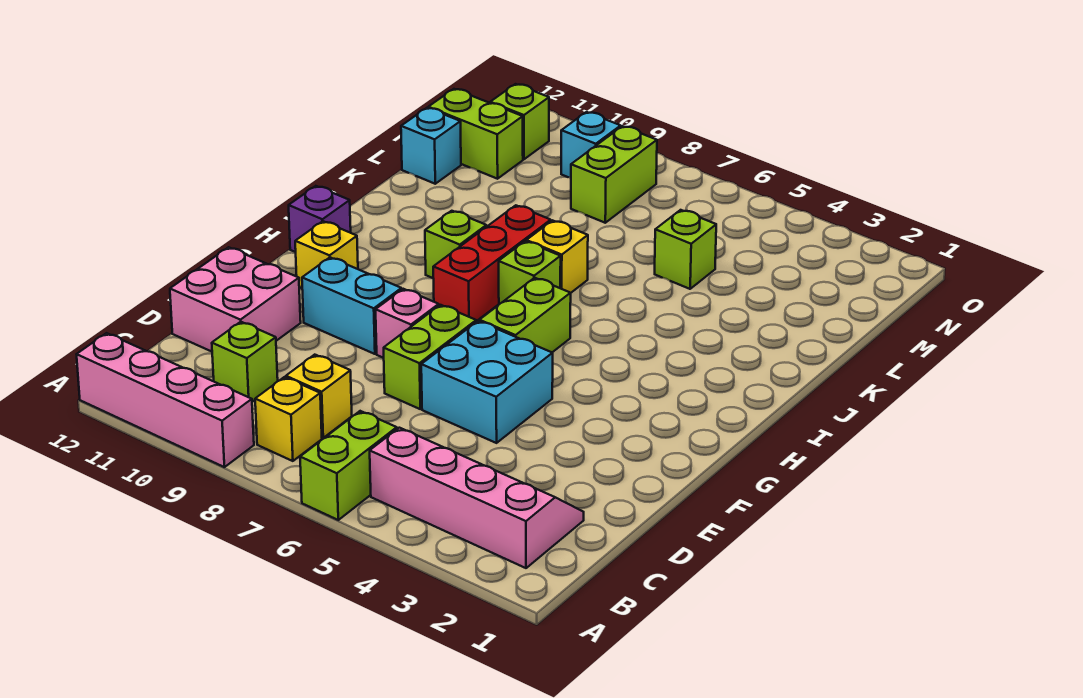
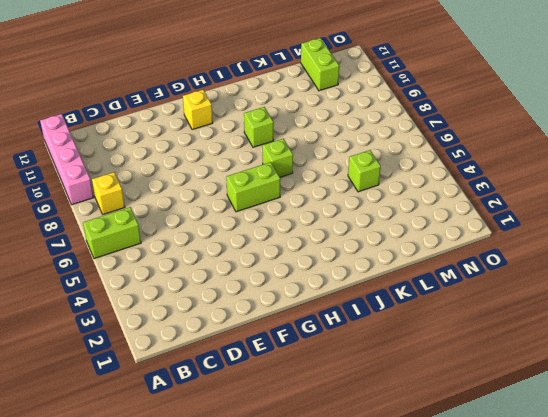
none -> pink 2x4 slope [370,428,584,568]
none -> yellow 1x1 brick [286,355,352,438]
none -> lime 1x1 brick [212,322,278,402]

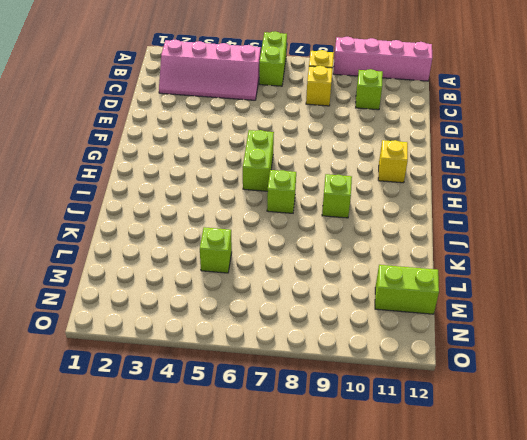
none -> pink 2x2 brick [170,247,301,352]
none -> cyan 2x2 brick [421,321,553,443]
none -> lime 1x2 brick [384,305,476,409]

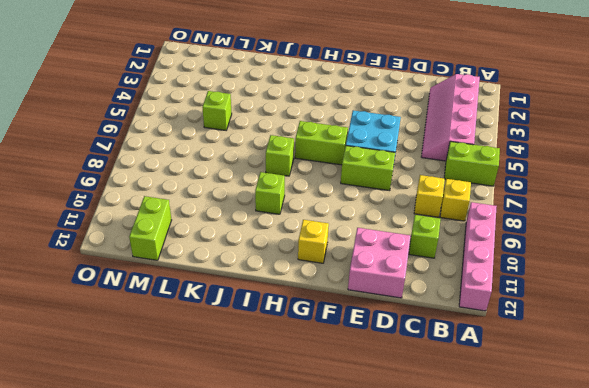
none -> pink 1x1 brick [376,289,439,358]
none -> cyan 1x2 brick [302,258,401,354]
none -> red 1x3 brick [433,205,551,321]

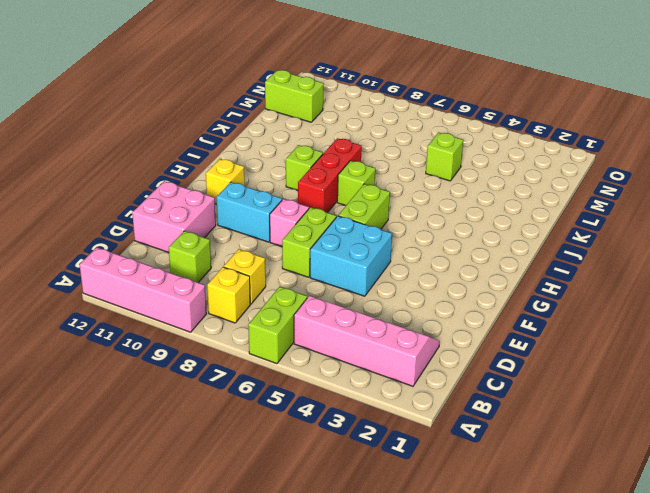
none -> purple 1x1 brick [289,186,351,252]
none -> yellow 1x1 brick [526,220,588,293]
none -> cyan 1x1 brick [401,108,461,184]

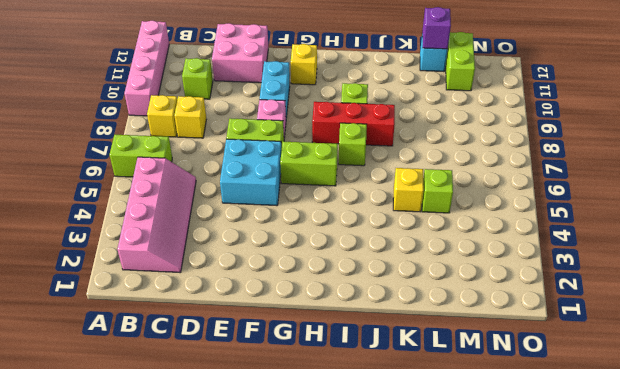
yellow 1x1 brick [393,168,424,212] -> yellow 1x1 brick moved to [526,220,588,293]
purple 1x1 brick [422,7,451,49] -> purple 1x1 brick moved to [289,186,351,252]
none -> lime 1x2 brick [571,126,657,223]
none -> cyan 1x1 brick [561,112,621,178]
none -> lime 1x1 brick [490,84,549,159]

